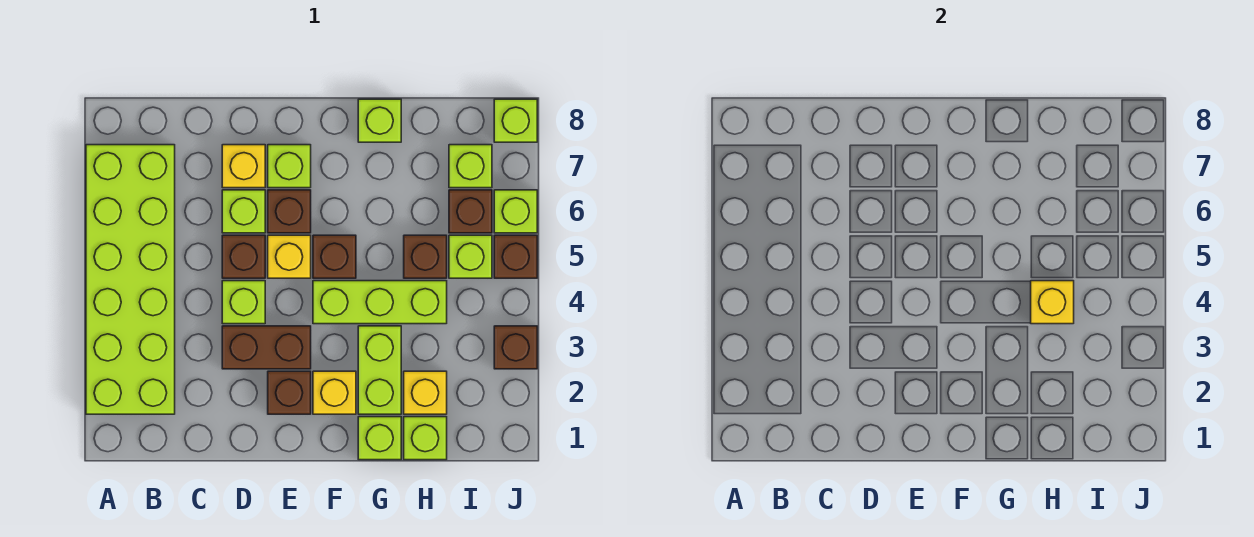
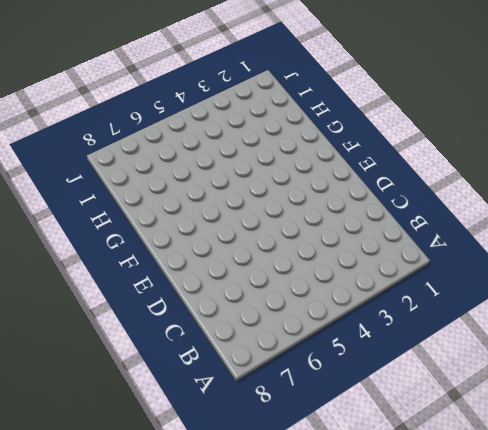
none -> lime 2x6 brick [86,145,175,414]
none -> brown 1x2 brick [222,326,311,369]
none -> lime 1x1 brick [222,281,265,324]

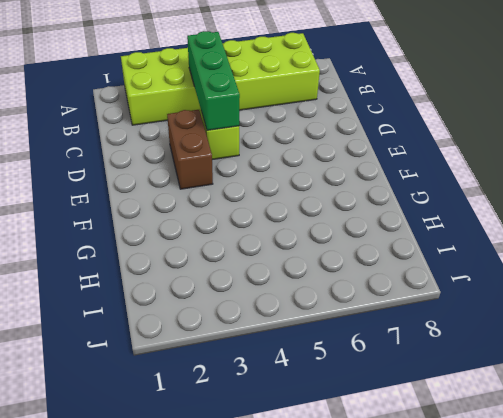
green 1x3 brick [187,31,240,130] -> none
none -> brown 1x1 brick [222,235,265,278]
none -> lime 1x1 brick [222,190,265,233]
none -> yellow 1x1 brick [222,145,265,188]

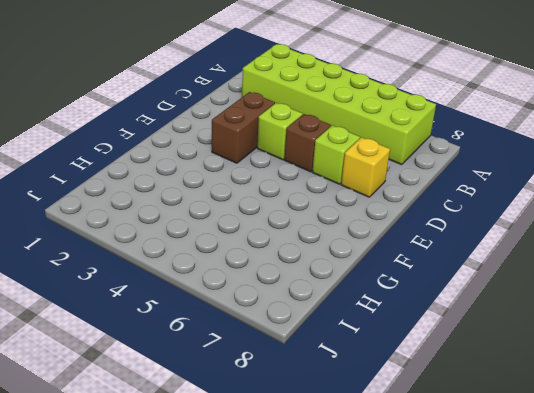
none -> brown 1x1 brick [268,371,311,414]
none -> yellow 1x1 brick [268,235,311,278]
none -> brown 1x1 brick [268,190,311,233]

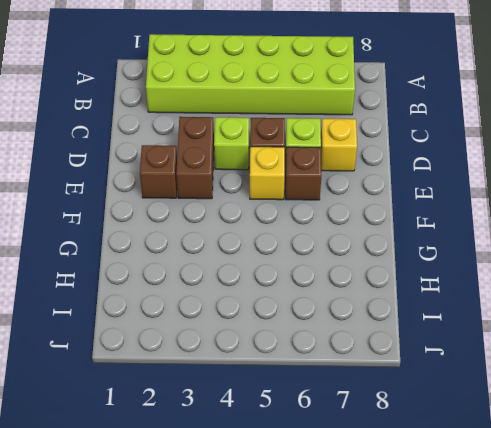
none -> lime 1x1 brick [268,145,311,188]
none -> yellow 1x1 brick [313,371,356,414]
none -> lime 1x3 brick [313,281,447,324]

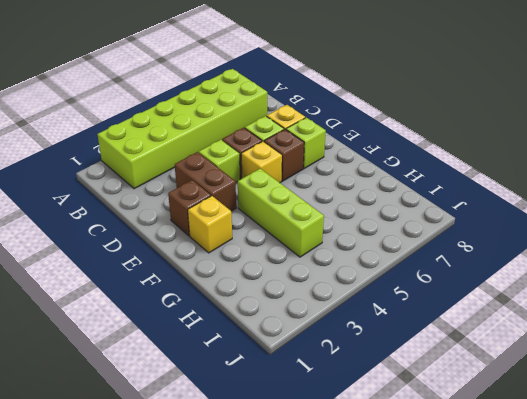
none -> brown 1x1 brick [313,235,356,278]
none -> lime 1x1 brick [358,417,401,460]
none -> lime 1x2 brick [358,326,401,414]

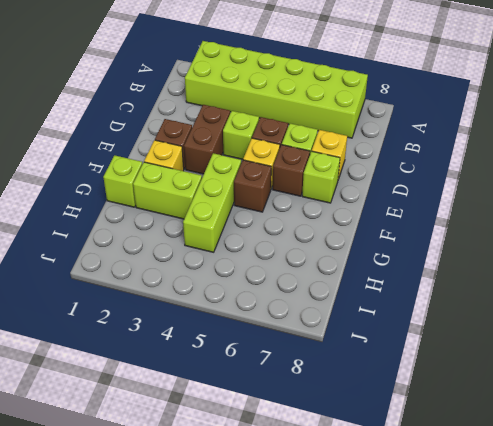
none -> lime 1x1 brick [358,99,401,142]
none -> lime 1x1 brick [404,417,447,460]
none -> yellow 1x1 brick [404,371,447,414]

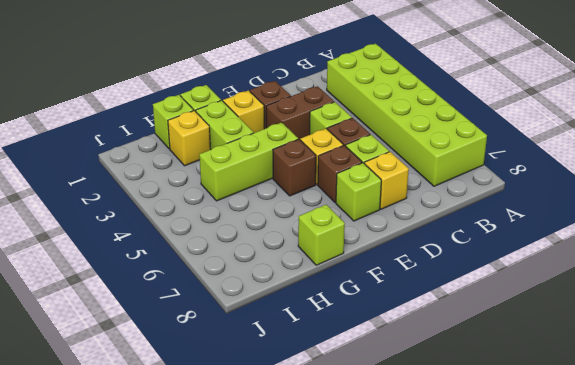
none -> brown 1x1 brick [404,235,447,278]
none -> lime 1x1 brick [449,235,492,278]
none -> brown 1x1 brick [449,190,492,233]

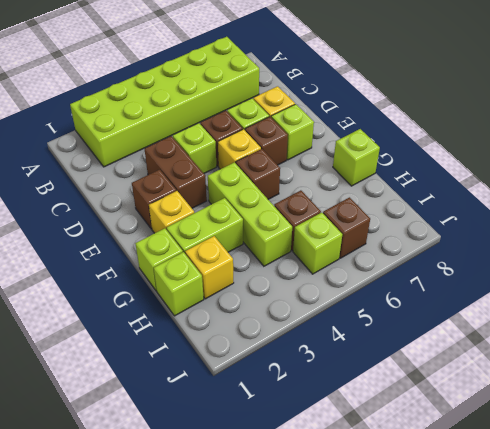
none -> lime 1x1 brick [449,145,492,188]
none -> brown 1x1 brick [494,326,537,369]
none -> brown 1x1 brick [494,235,537,278]

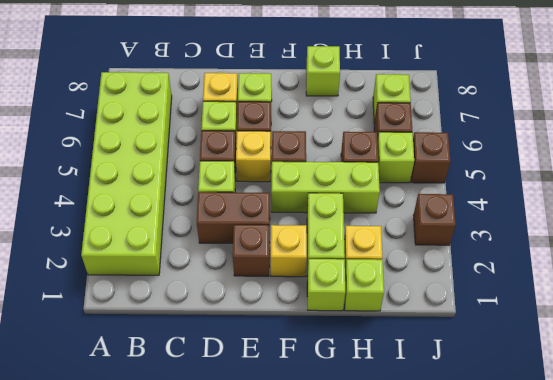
none -> lime 1x1 brick [494,190,537,233]
none -> lime 1x1 brick [494,99,537,142]
none -> yellow 1x1 brick [1031,281,1074,324]

